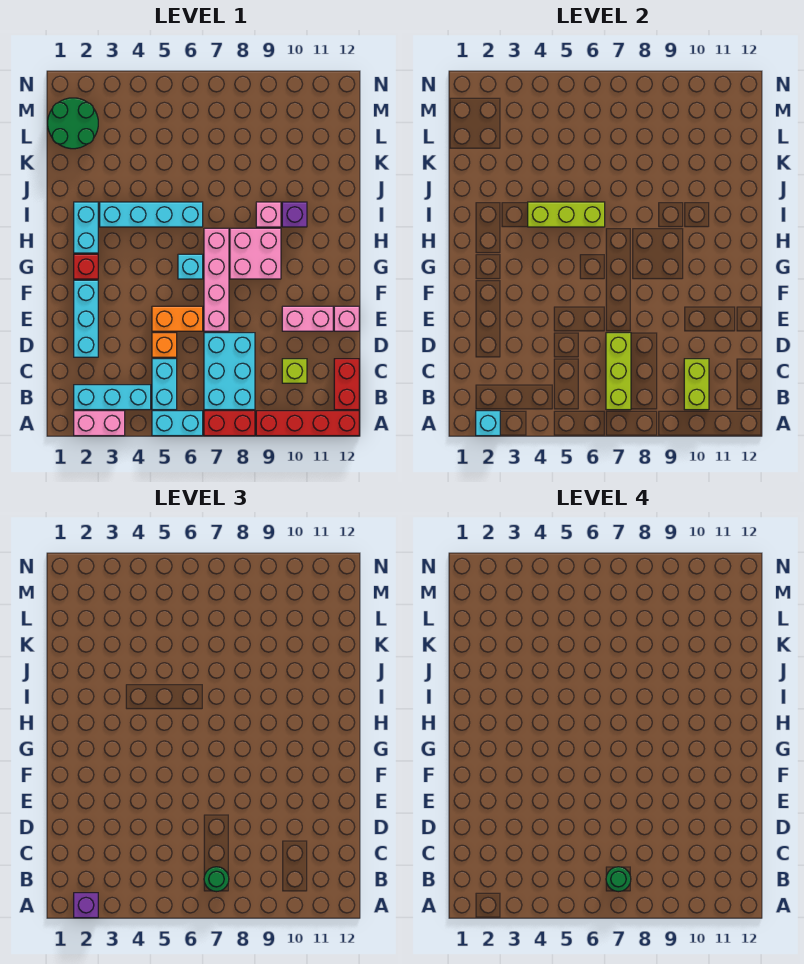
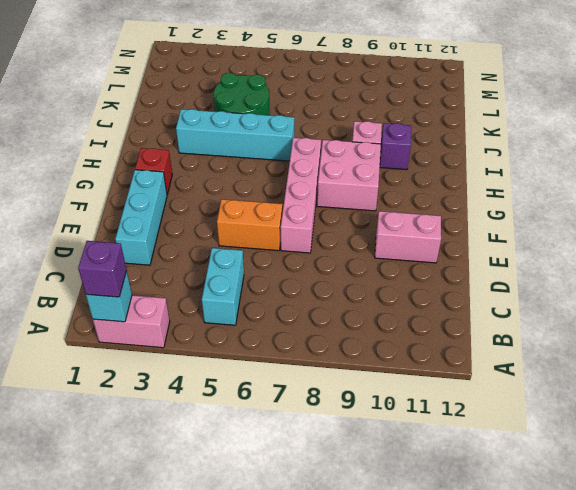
green 2x2 round brick [214,73,270,115] -> green 2x2 round brick moved to [48,98,98,149]
none -> cyan 1x2 brick [152,411,203,436]
none -> red 1x2 brick [204,411,255,436]
none -> red 1x4 brick [256,411,359,436]
none -> cyan 1x3 brick [74,385,151,410]

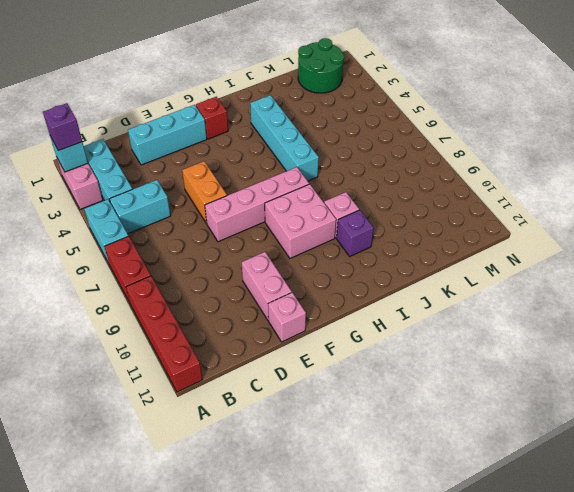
none -> cyan 2x3 brick [204,333,255,410]
none -> red 1x2 brick [334,359,359,410]
none -> lime 1x1 brick [282,359,307,383]
none -> orange 1x1 brick [152,333,177,357]

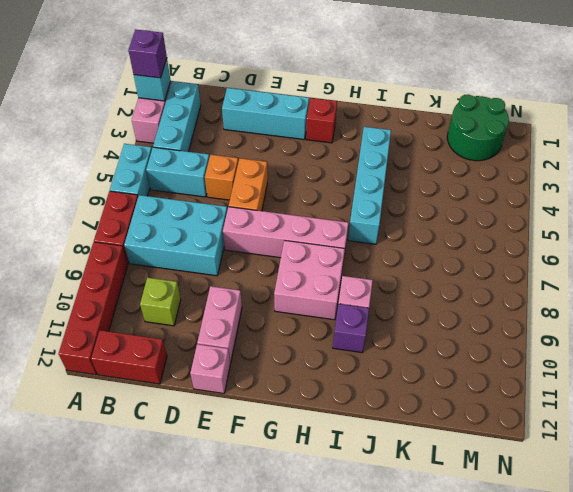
none -> cyan 1x1 brick [178,254,203,279]
none -> cyan 1x2 brick [74,202,98,253]
none -> lime 1x3 brick [606,333,631,410]
none -> lime 1x2 brick [684,359,709,410]

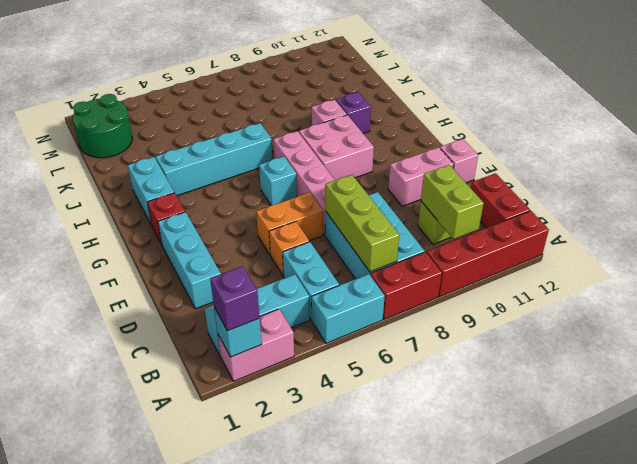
none -> lime 1x3 brick [528,202,605,227]
none -> green 1x1 round brick [204,867,229,892]
none -> green 1x1 round brick [606,867,631,892]

